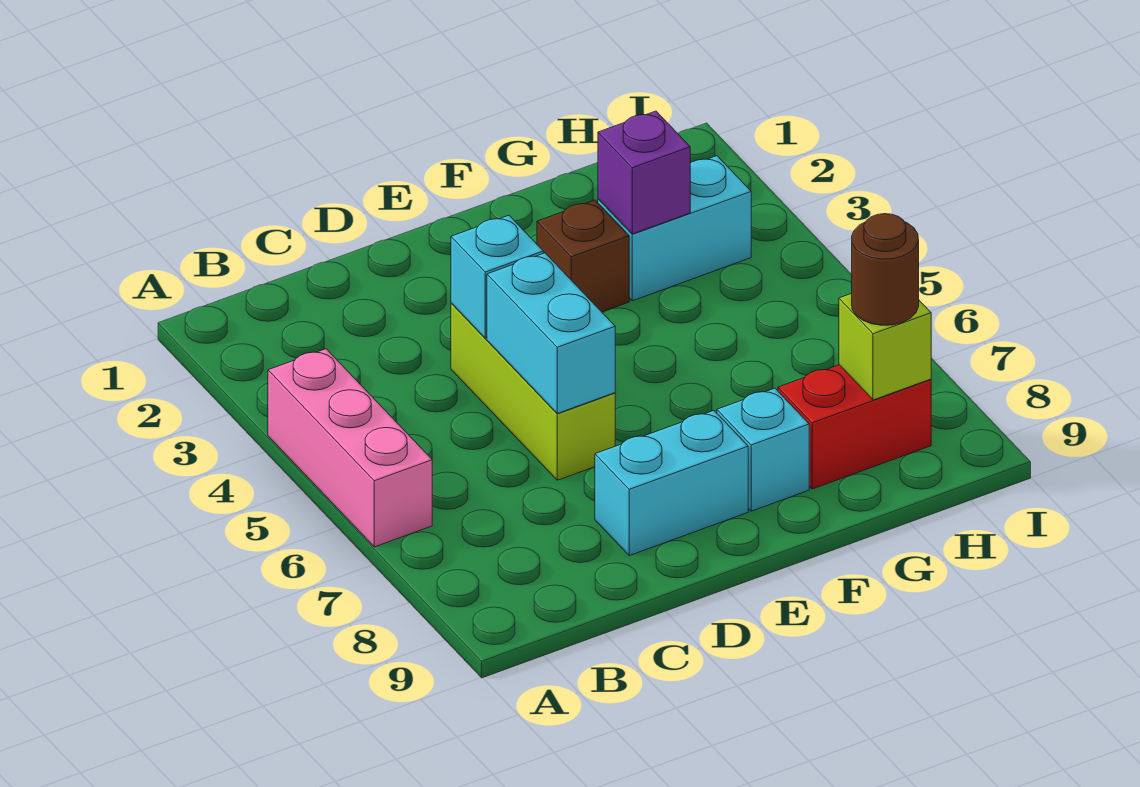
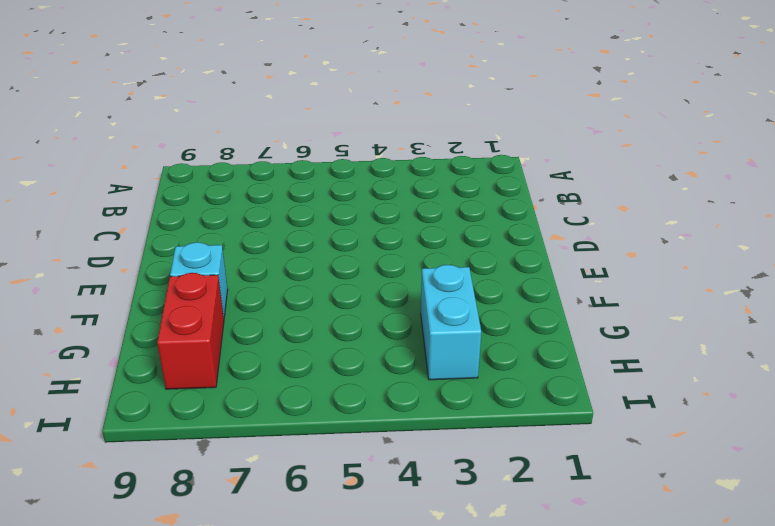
none -> pink 1x3 brick [268,349,432,547]
none -> lime 1x3 brick [451,303,615,480]
none -> cyan 1x2 brick [595,411,748,556]

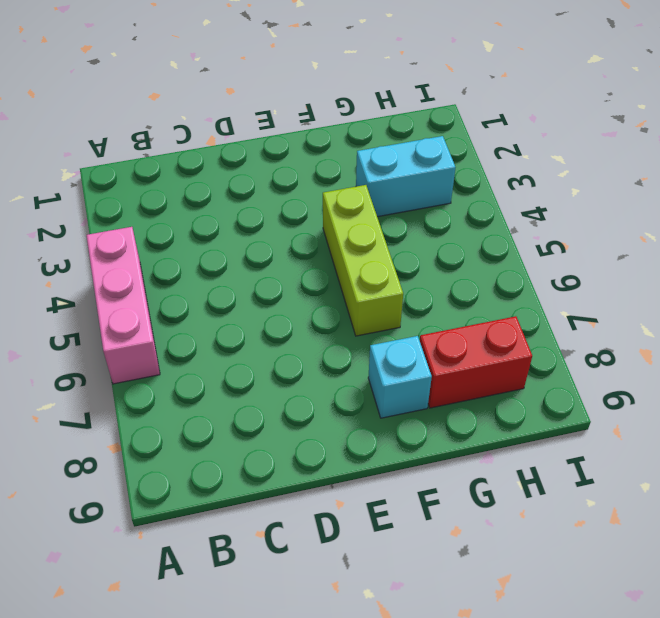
lime 1x3 brick [323,185,403,336] -> lime 1x3 brick moved to [451,303,615,480]
none -> cyan 1x2 brick [595,411,748,556]
none -> brown 1x1 brick [537,200,629,312]
none -> cyan 1x1 brick [451,215,543,338]

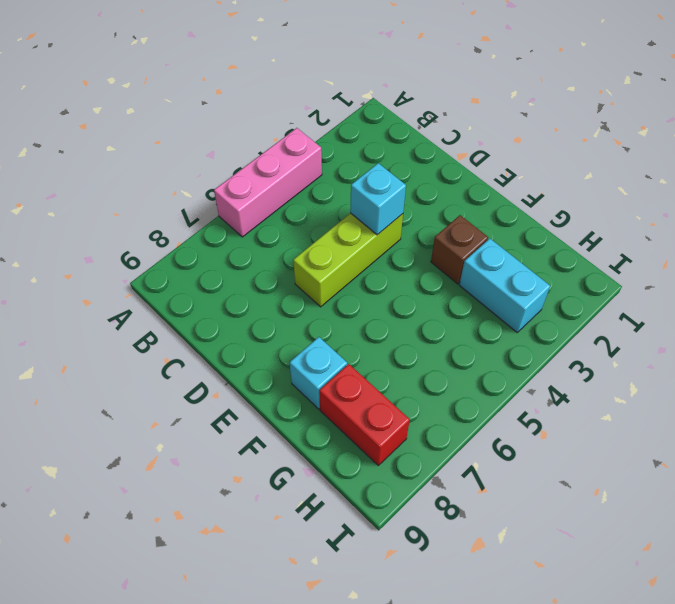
none -> cyan 1x2 brick [595,411,748,556]
none -> cyan 1x2 brick [487,253,615,413]
none -> purple 1x1 brick [598,111,690,234]

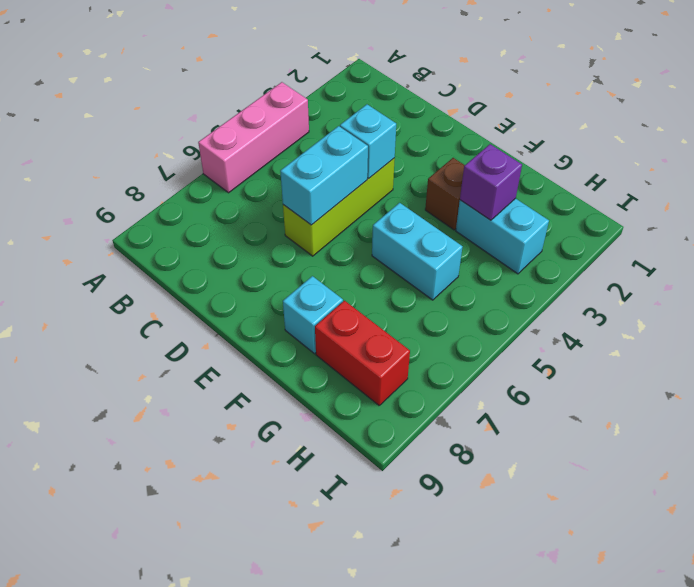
cyan 1x2 brick [372,203,462,300] -> cyan 1x2 brick moved to [595,411,748,556]
none -> lime 1x1 brick [839,293,931,400]
none -> brown 1x1 round brick [852,214,919,325]

